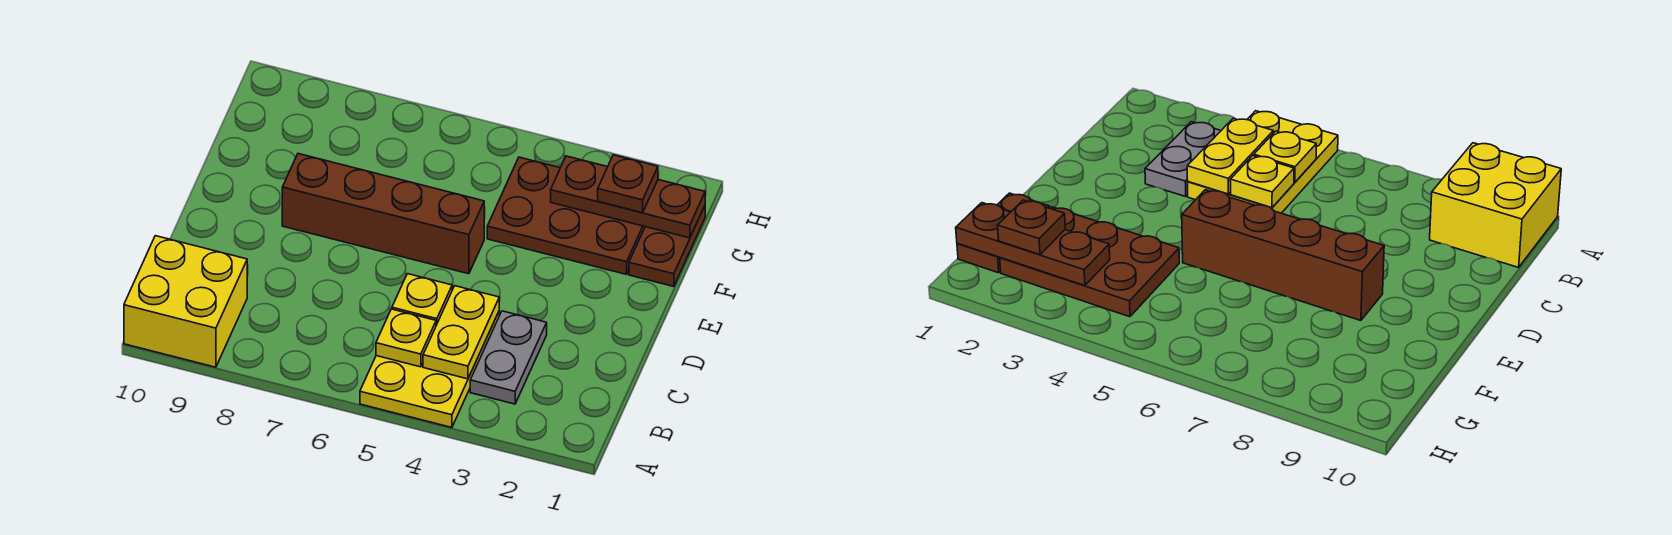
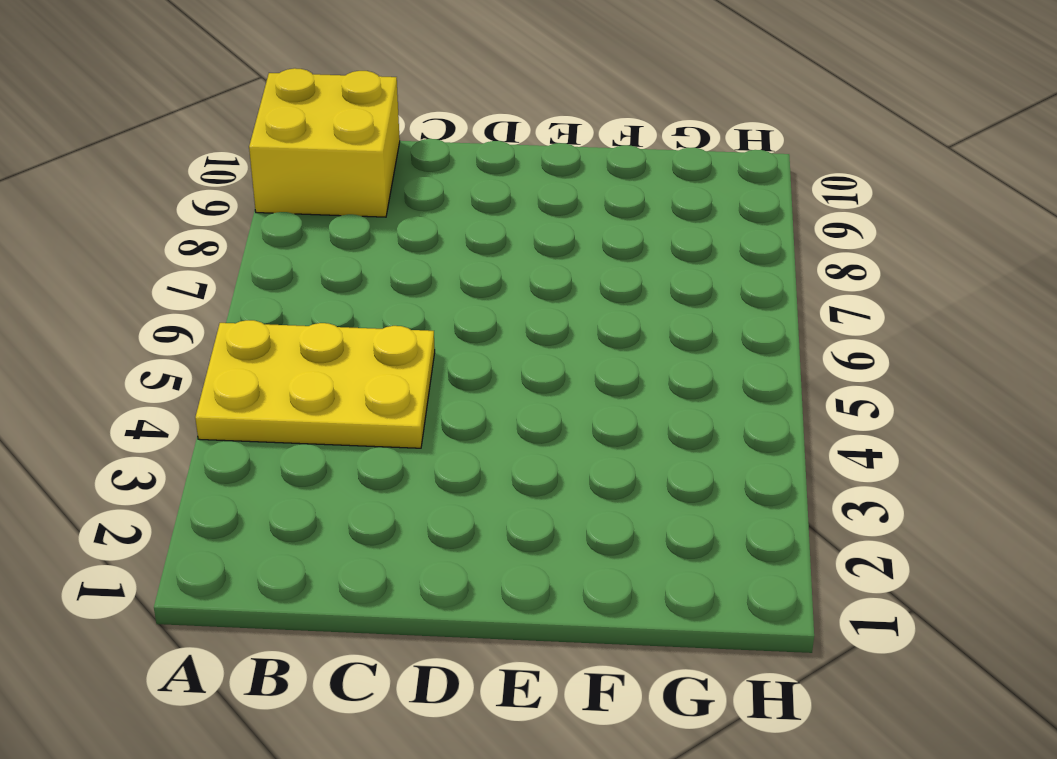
none -> grey 1x2 plate [470,311,547,404]
none -> brown 1x4 brick [282,154,484,274]

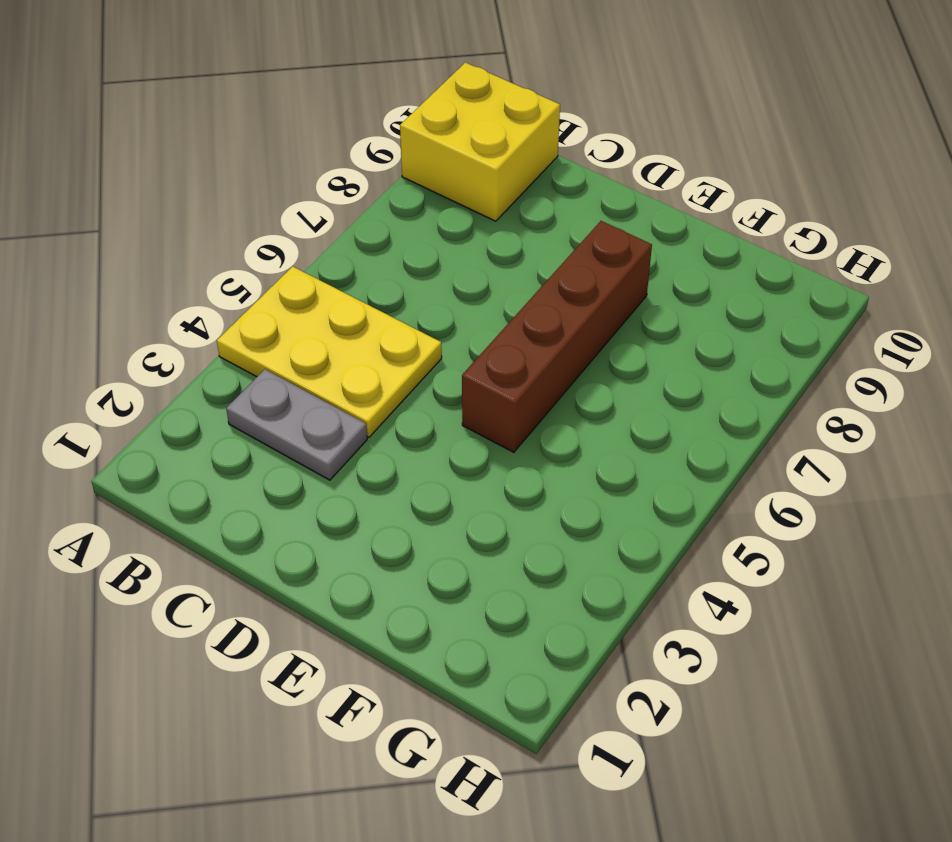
none -> brown 1x2 plate [629,206,705,287]
none -> brown 2x3 plate [487,157,645,274]

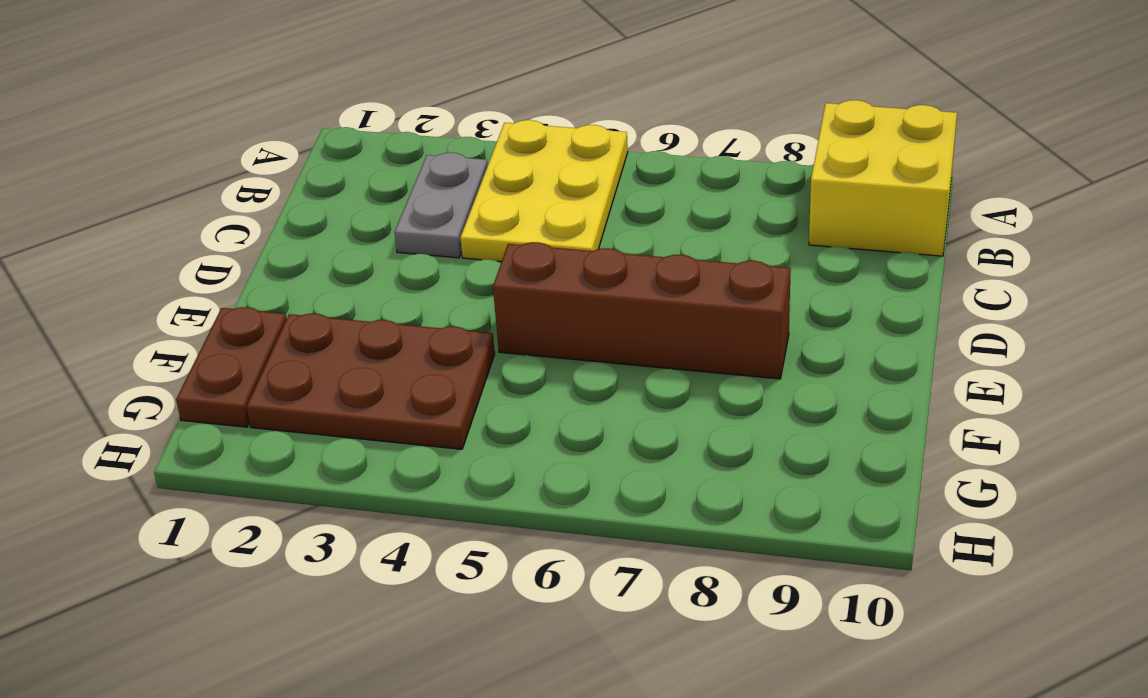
none -> yellow 1x2 plate [423,286,499,379]
none -> yellow 1x1 plate [376,309,436,367]

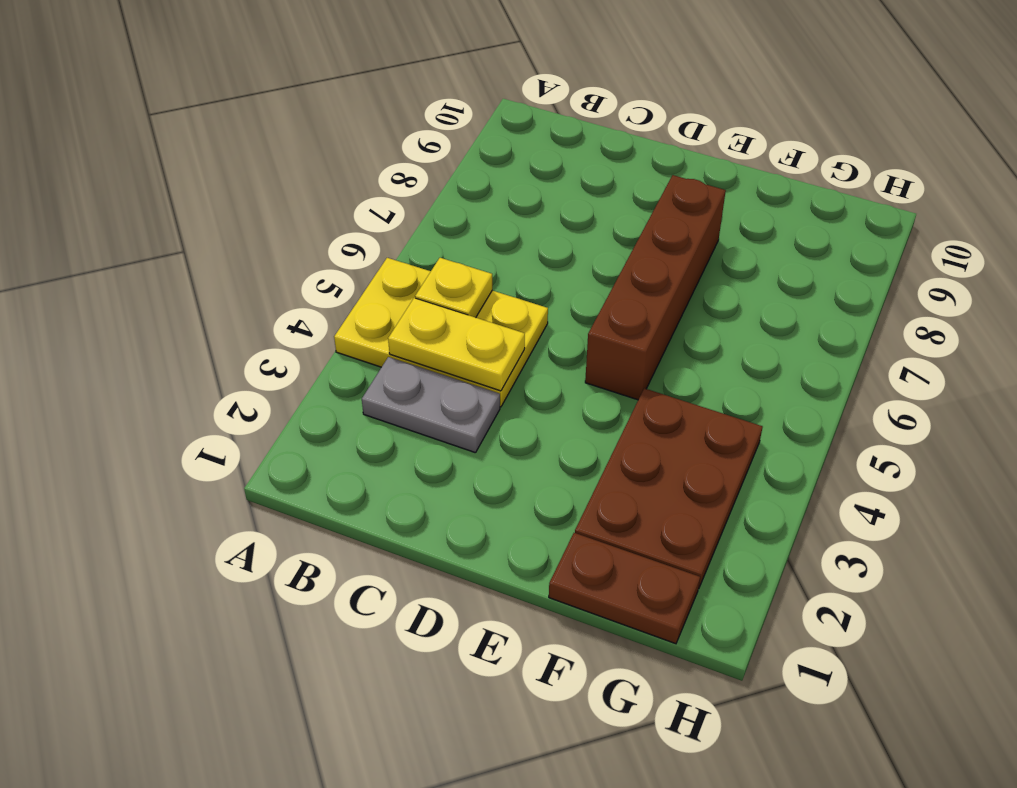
none -> yellow 2x2 brick [124,236,247,367]
none -> yellow 1x1 plate [392,274,452,325]

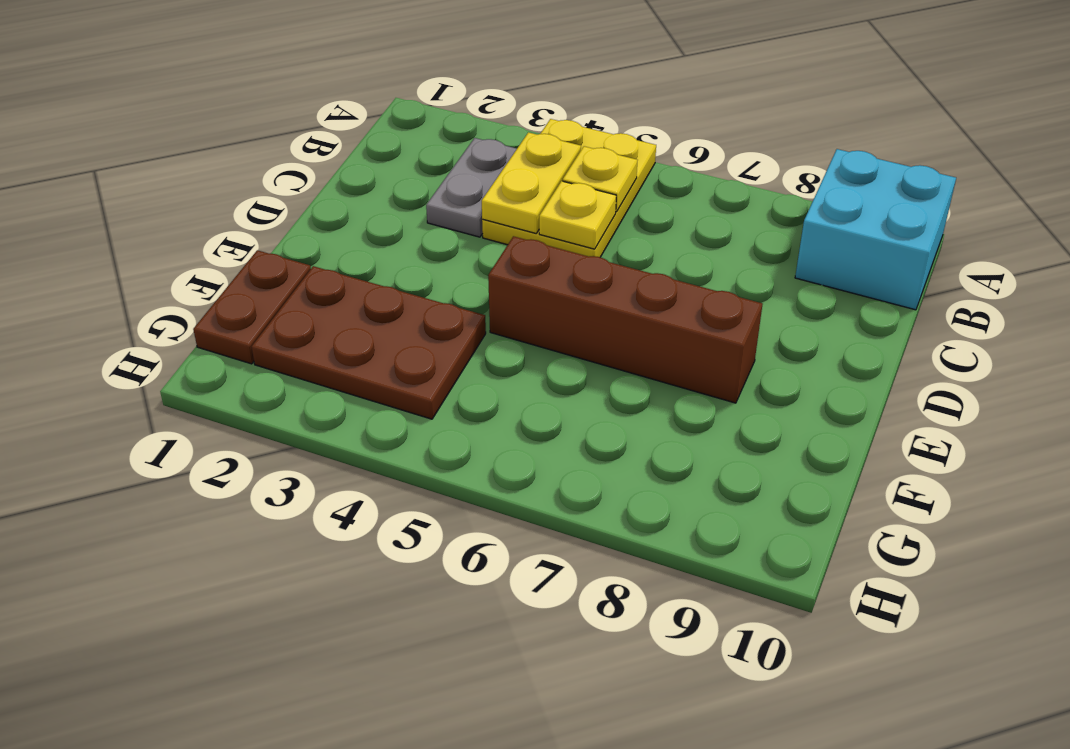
cyan 2x2 brick [795,149,956,310] -> yellow 2x2 brick [124,236,247,367]
none -> brown 1x3 plate [551,156,705,238]
none -> brown 1x1 plate [598,155,658,213]

